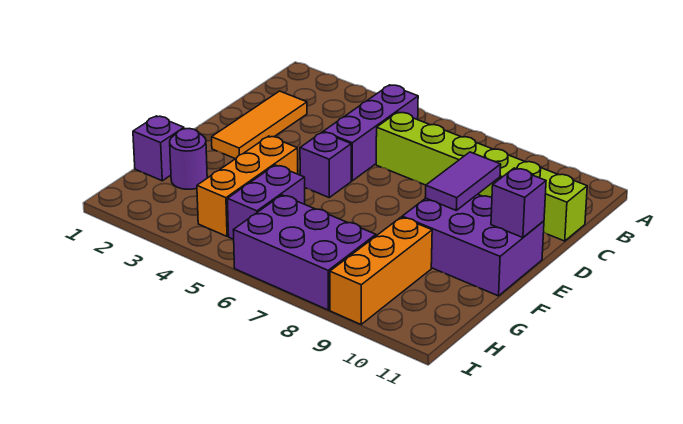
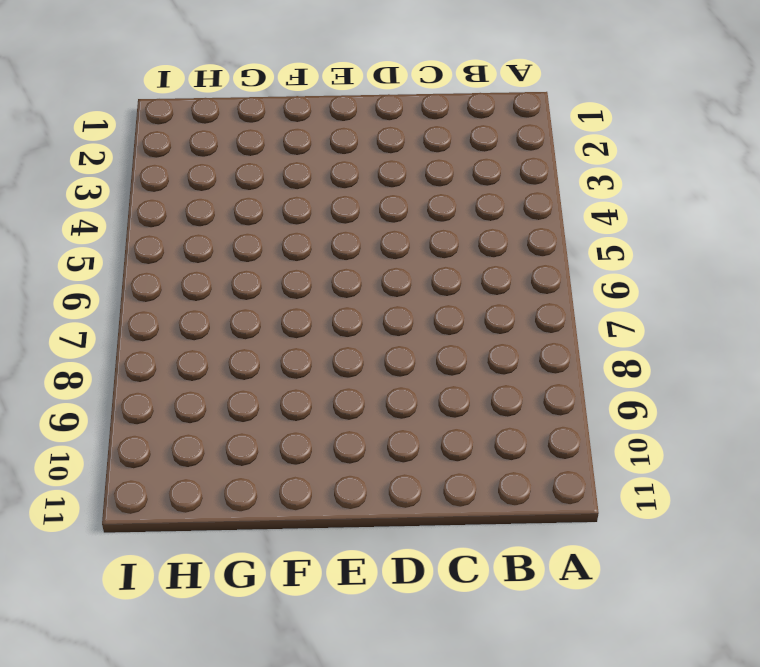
none -> purple 1x3 brick [323,85,418,181]
none -> orange 1x3 tile [212,91,307,159]
none -> lime 1x6 brick [376,112,587,241]

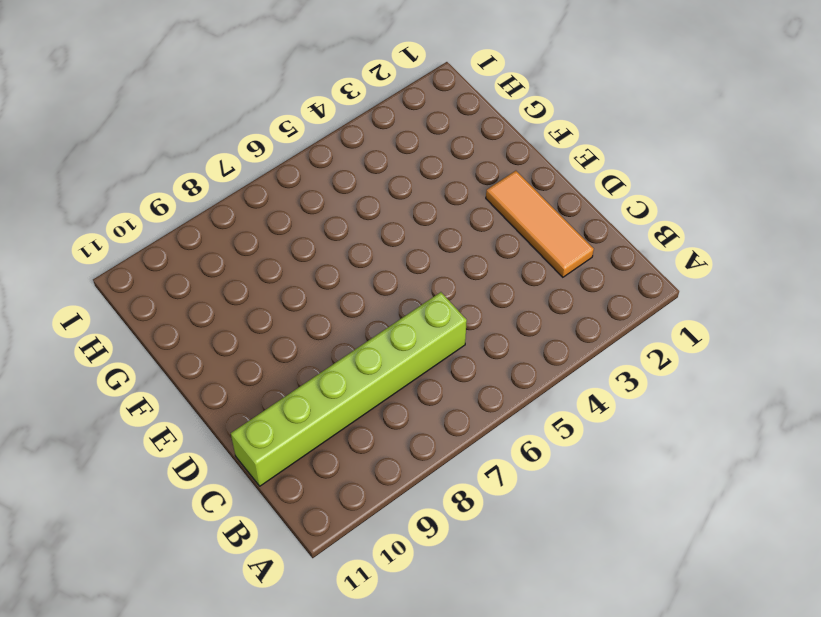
none -> purple 1x3 brick [323,85,418,181]
none -> purple 1x1 brick [300,132,351,197]
none -> purple 2x3 brick [402,194,544,296]

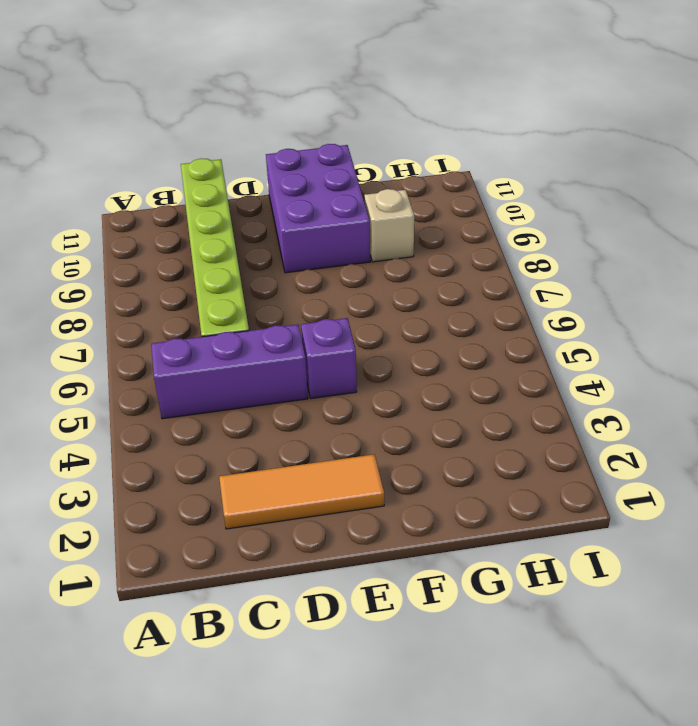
tan 1x1 brick [364,189,414,262] -> orange 1x3 brick [330,217,432,324]
none -> orange 1x3 brick [197,136,298,236]
none -> purple 1x1 brick [133,116,184,181]
none -> purple 1x1 round brick [170,129,207,189]

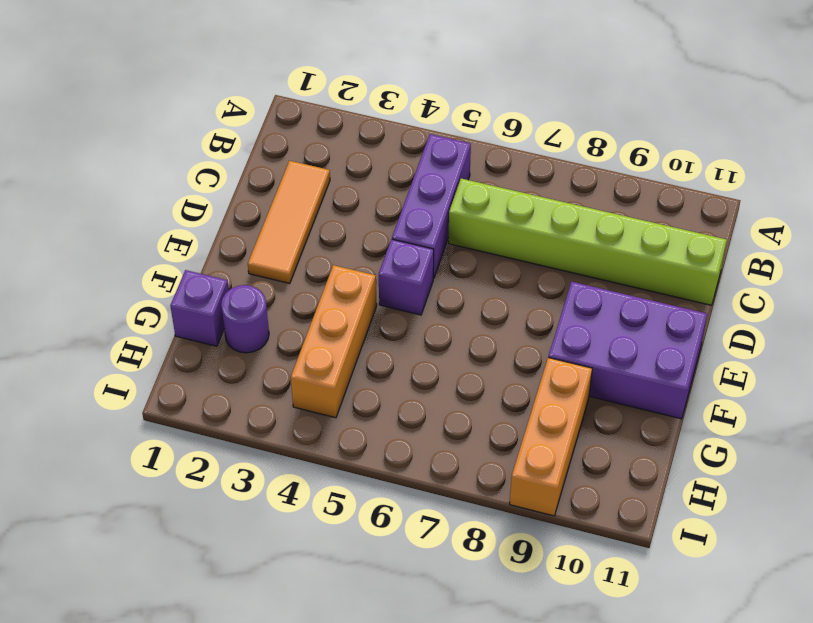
none -> purple 1x2 brick [227,165,305,239]
none -> purple 2x3 brick [233,195,376,310]
none -> purple 1x2 tile [425,152,501,210]

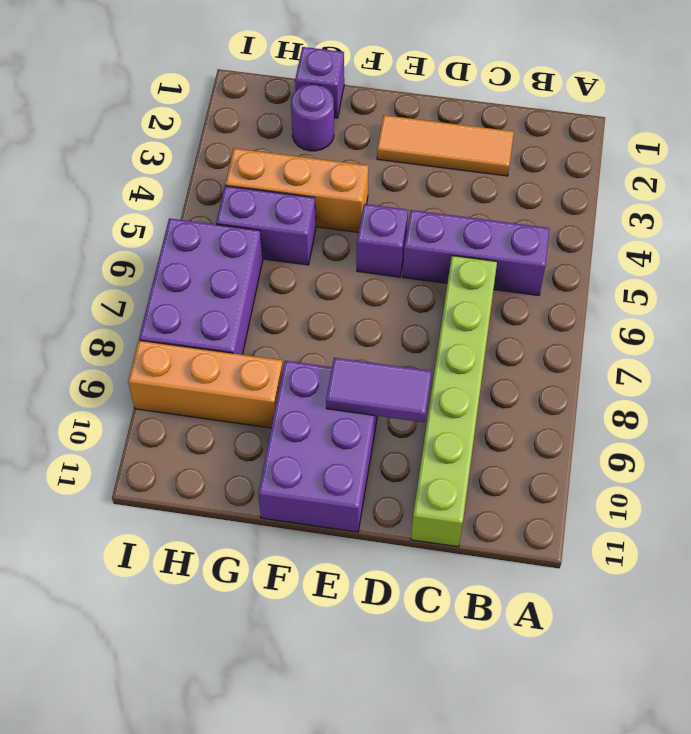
none -> purple 1x1 brick [491,168,546,238]

